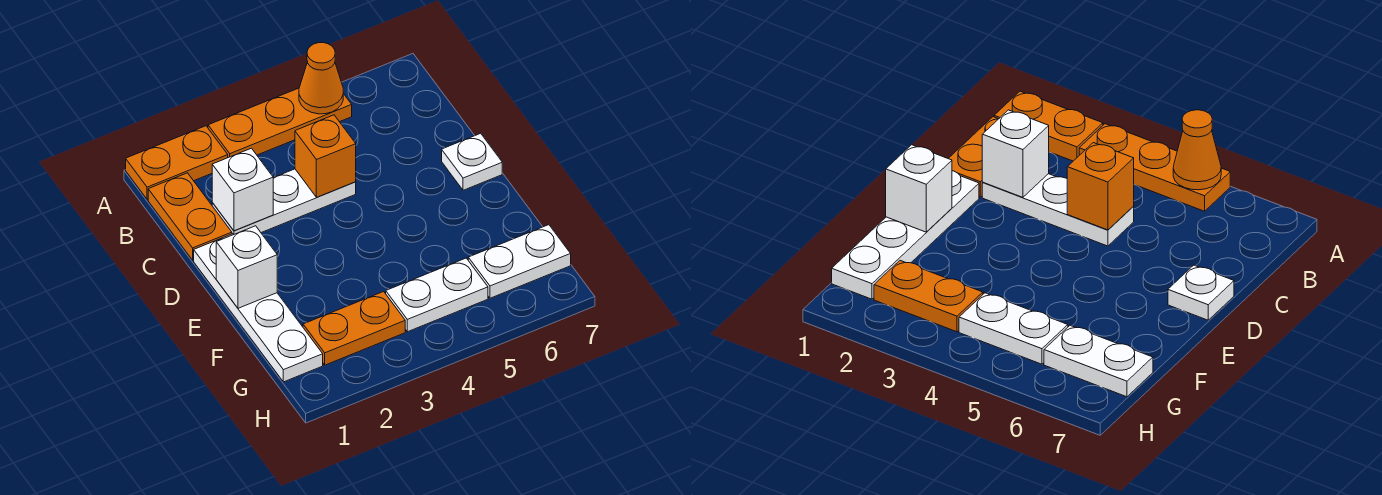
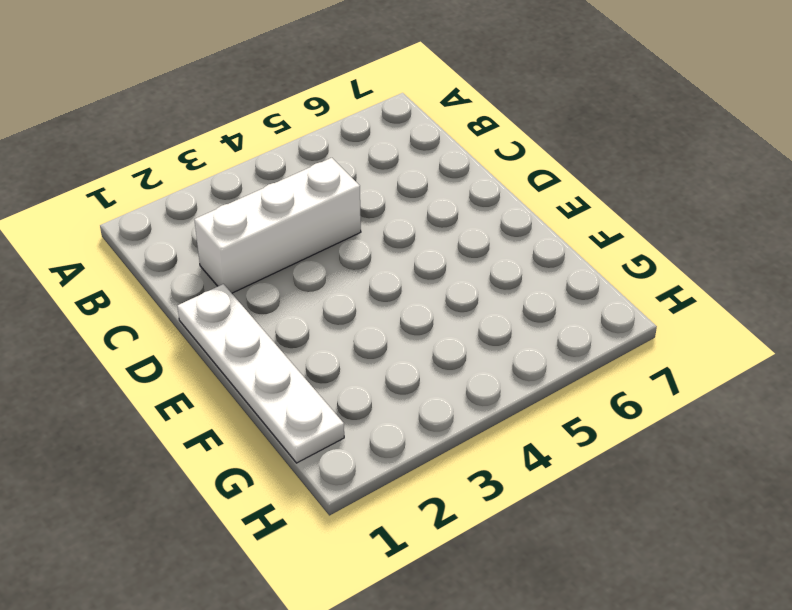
white 1x3 brick [194,158,361,293] -> white 1x3 plate [212,169,356,234]
none -> orange 1x2 plate [126,126,228,199]
none -> orange 1x3 plate [208,88,352,158]
none -> orange 1x2 plate [148,173,232,260]

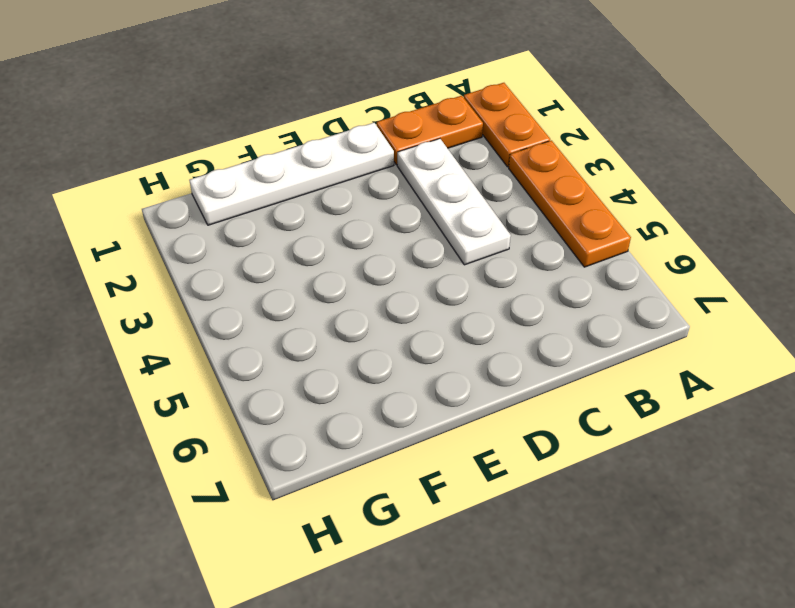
none -> white 1x1 plate [442,133,502,190]
none -> orange 1x2 plate [303,292,405,365]
none -> white 1x2 plate [386,258,488,332]

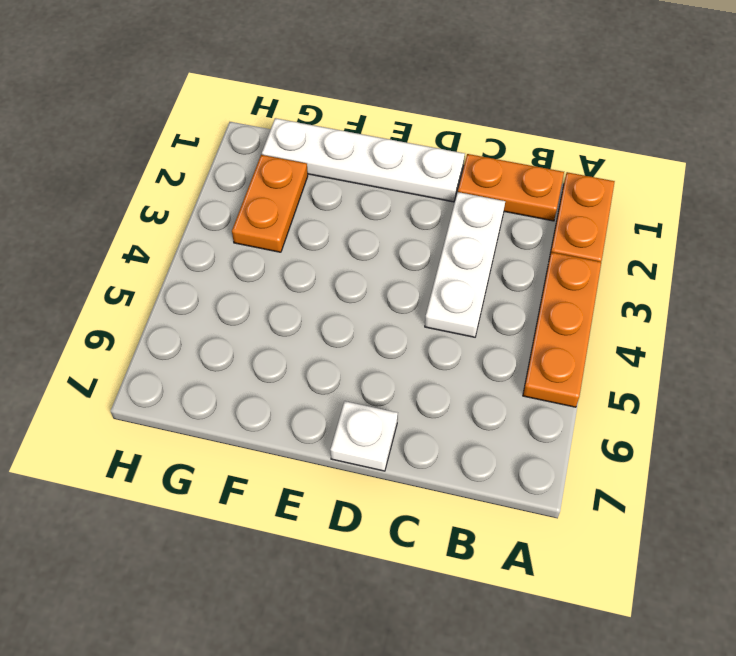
none -> white 1x2 plate [386,258,488,332]
none -> white 1x2 plate [468,225,571,298]
none -> orange 1x1 cone [299,43,343,114]

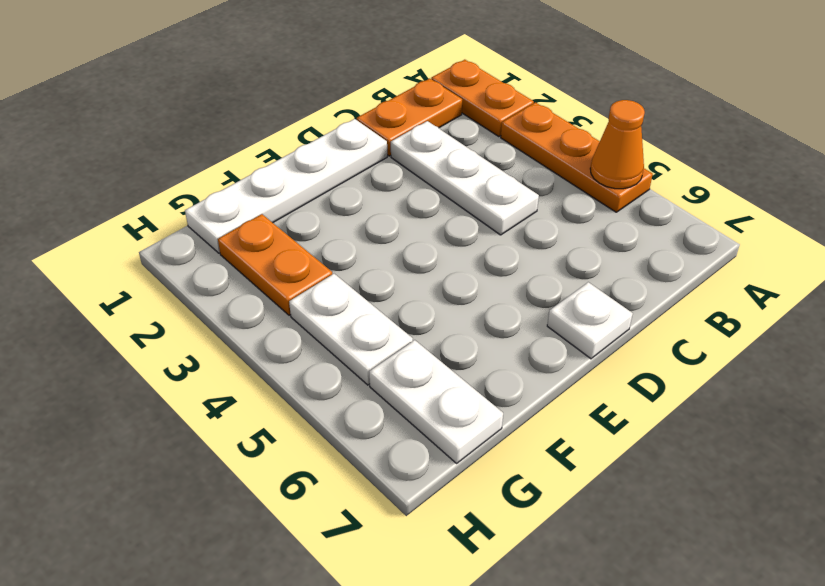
none -> white 1x1 brick [212,148,273,231]
none -> orange 1x1 brick [295,115,356,197]
none -> white 1x1 brick [216,226,277,308]

